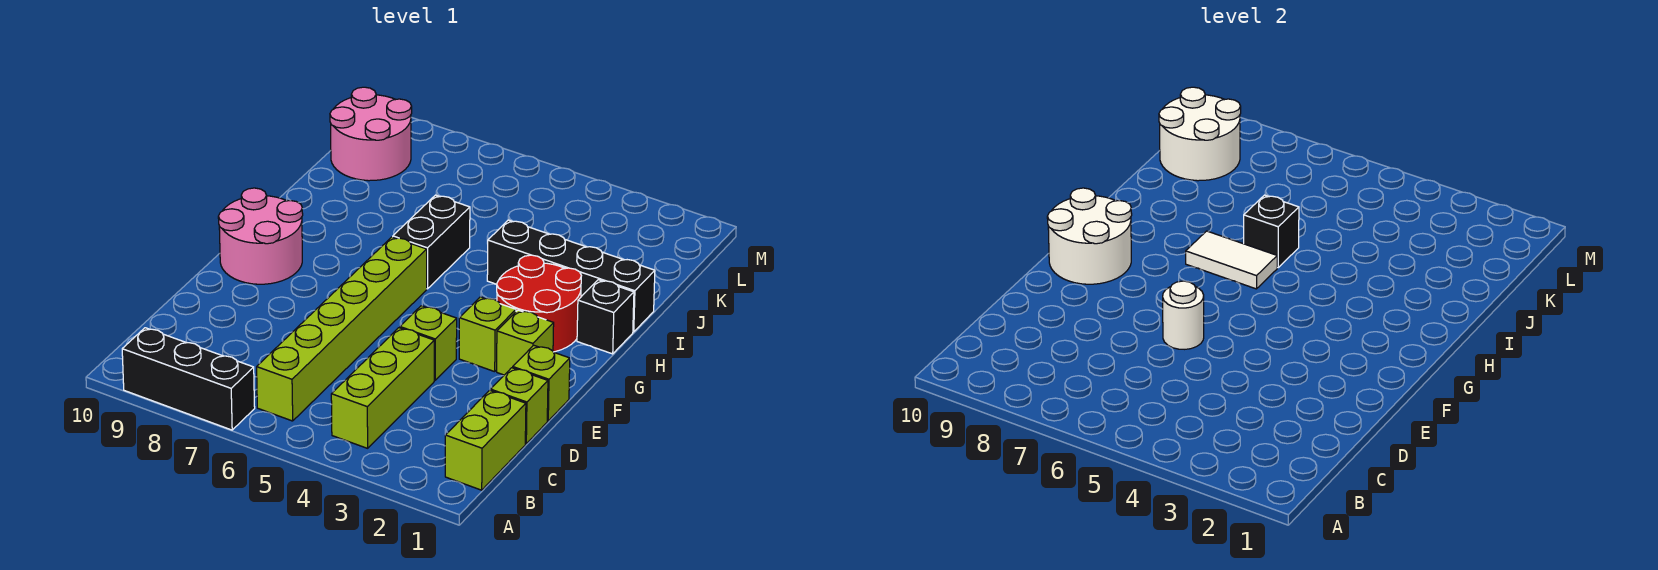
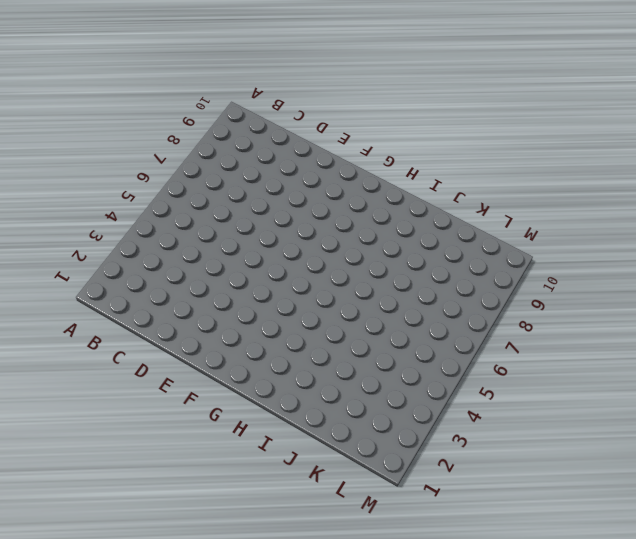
none -> black 1x3 brick [122,328,255,430]
none -> lime 1x2 brick [445,390,526,490]
none -> lime 1x3 brick [331,328,434,448]

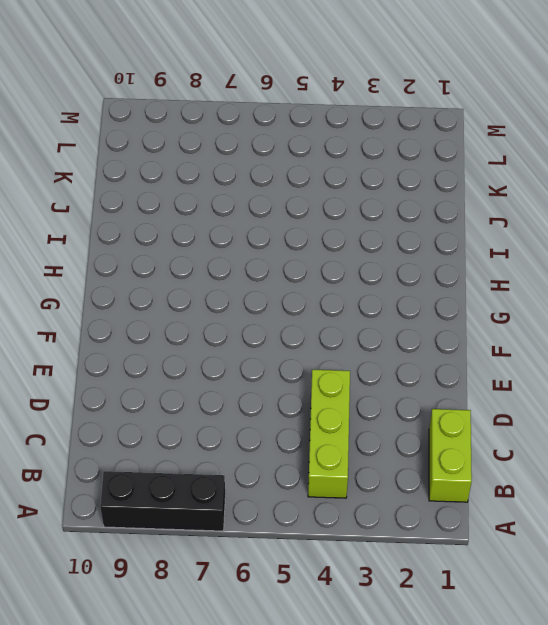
none -> lime 1x6 brick [257,237,427,421]
none -> lime 1x1 brick [491,368,548,444]
none -> lime 1x1 brick [513,345,570,421]

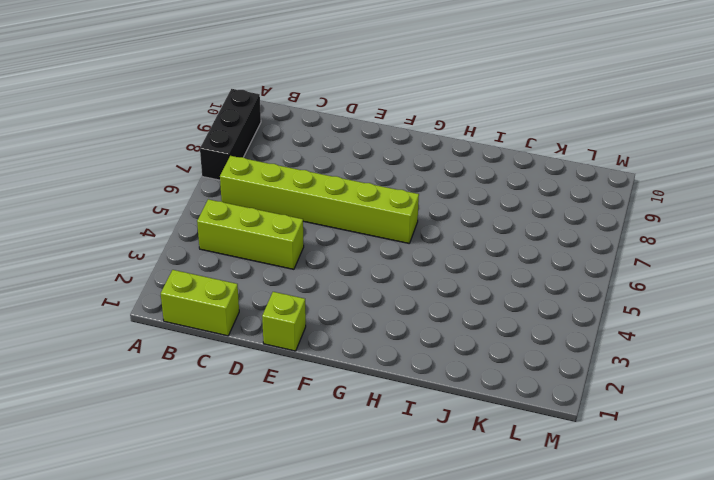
none -> lime 1x1 brick [491,368,548,444]
none -> lime 1x1 brick [400,306,457,380]
none -> lime 1x1 brick [497,310,554,375]

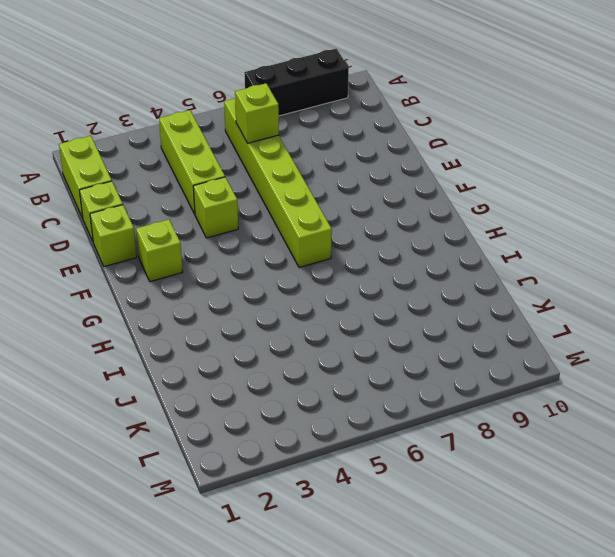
lime 1x1 brick [235,83,279,143] -> lime 1x1 brick moved to [459,297,516,372]
none -> pink 2x2 round brick [218,188,303,284]
none -> red 2x2 round brick [497,255,581,352]
none -> black 1x1 brick [577,280,634,354]

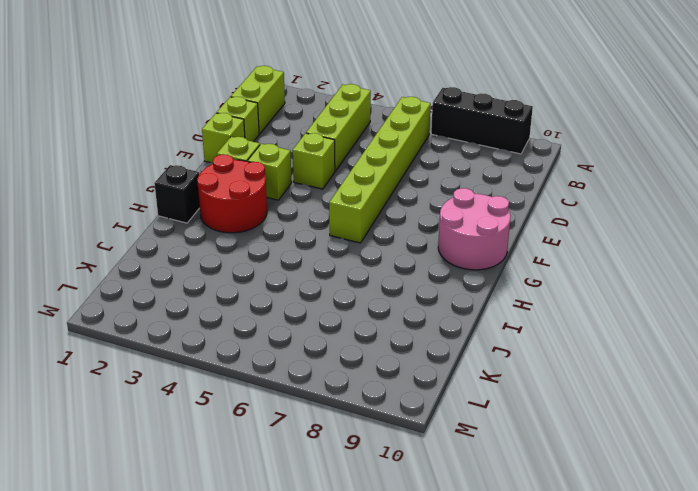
none -> black 1x2 brick [393,195,470,289]
none -> black 1x4 brick [487,220,655,332]
none -> pink 2x2 round brick [330,87,412,181]

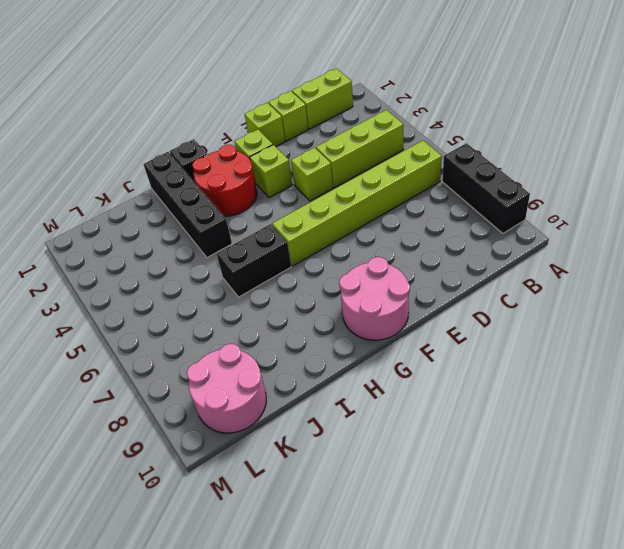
none -> white 1x1 round brick [1163,281,1204,349]
none -> white 2x2 round brick [1047,188,1132,284]
none -> white 1x2 tile [1186,231,1277,289]

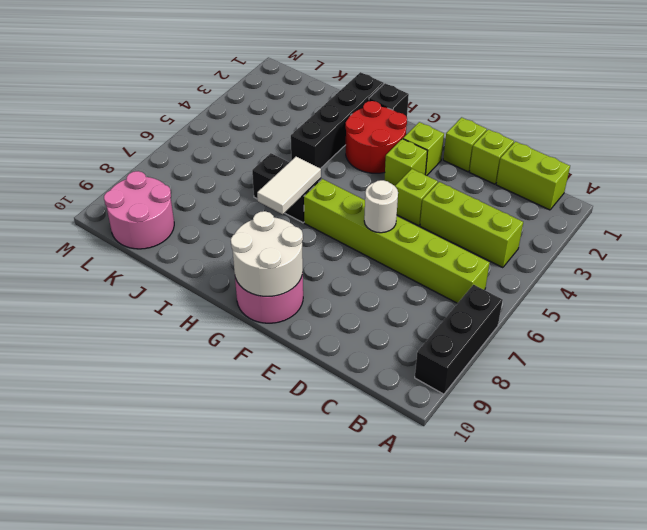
none -> black 1x1 brick [1244,195,1299,268]
none -> white 2x2 round brick [1159,87,1241,181]

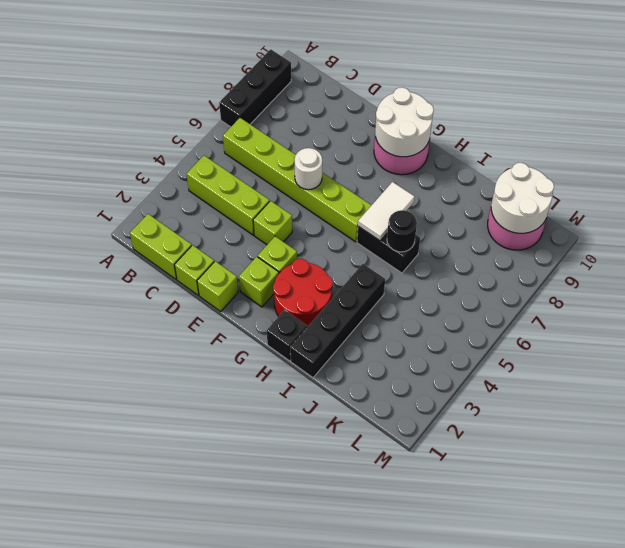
black 1x1 round brick [387,210,417,252] -> black 1x1 brick [1244,195,1299,268]

